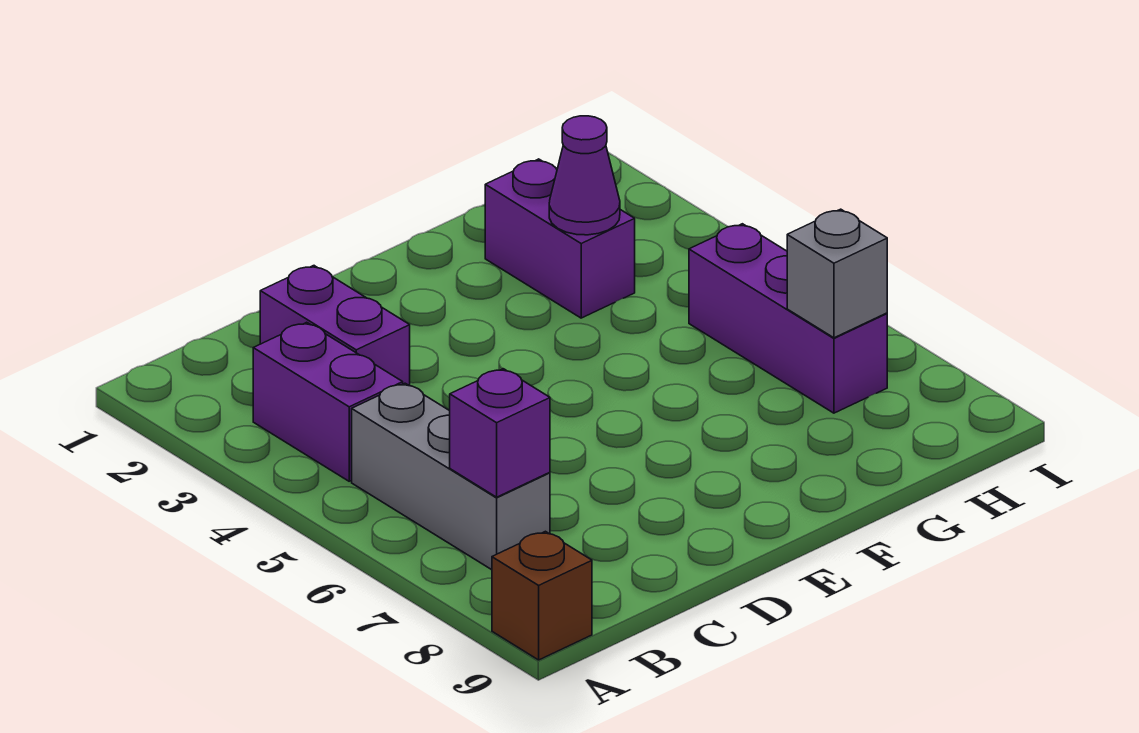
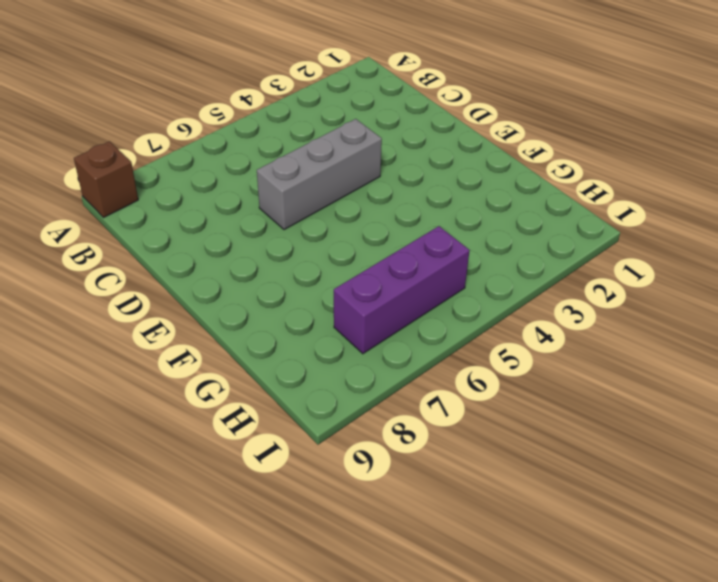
grey 1x3 brick [257,119,382,230] -> grey 1x3 brick moved to [352,383,550,570]
none -> purple 1x2 brick [253,322,403,481]
none -> purple 1x2 brick [260,266,410,386]

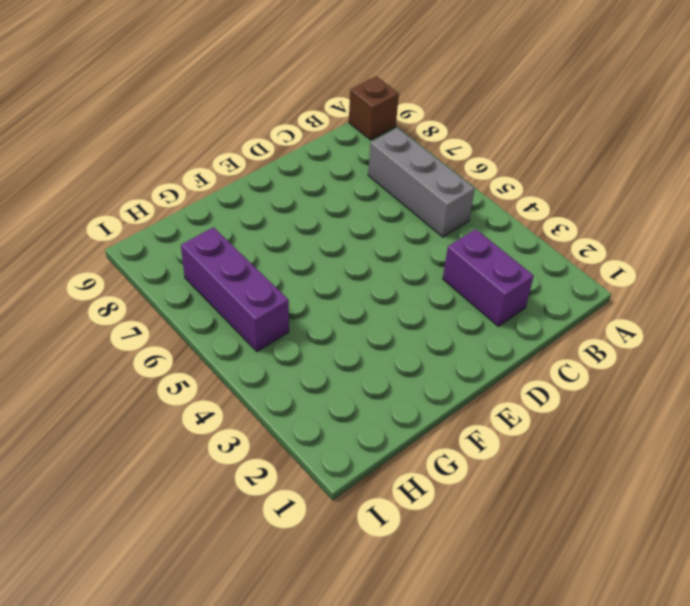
none -> purple 1x2 brick [253,322,403,481]
none -> purple 1x2 brick [485,159,635,318]

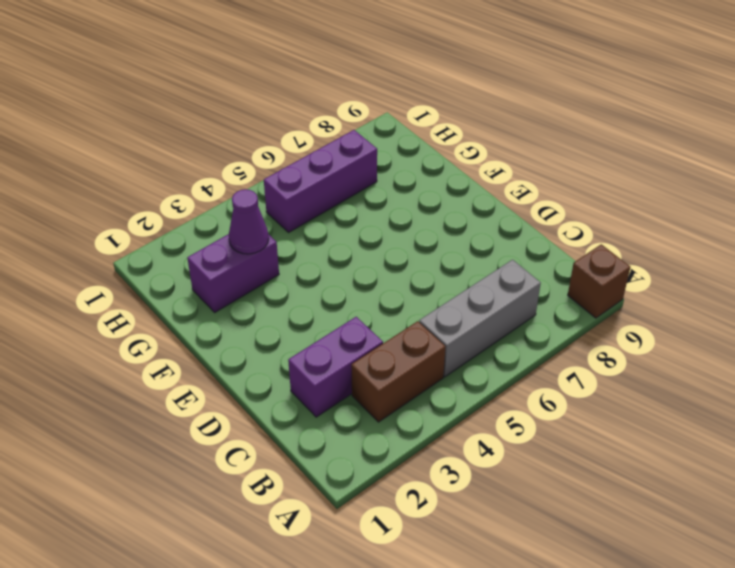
brown 1x2 brick [351,321,446,422] -> purple 1x2 brick [253,322,403,481]
none -> purple 1x1 brick [450,369,550,497]
none -> grey 1x1 brick [787,209,887,338]

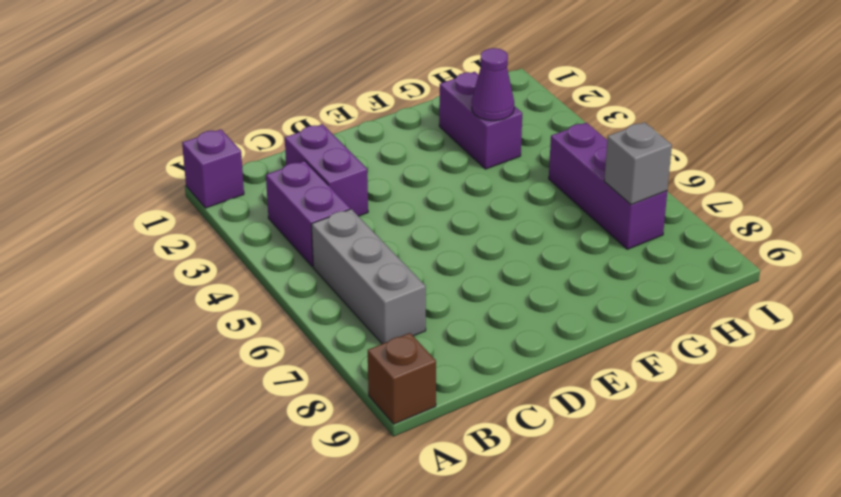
purple 1x1 brick [182,129,244,208] -> purple 1x1 brick moved to [450,369,550,497]

